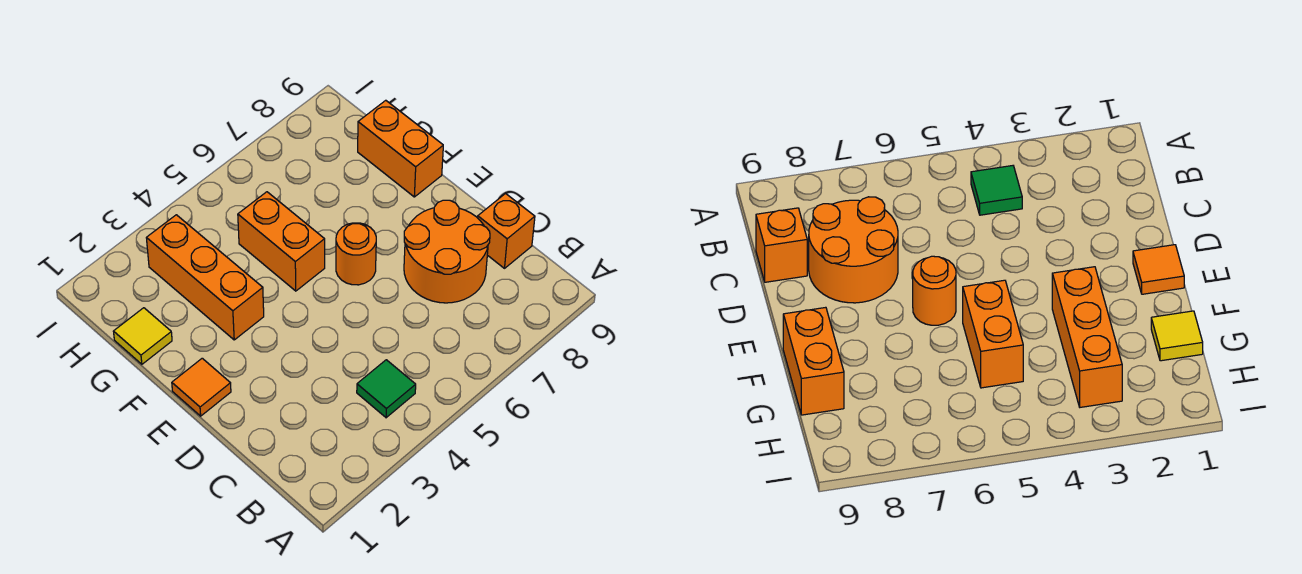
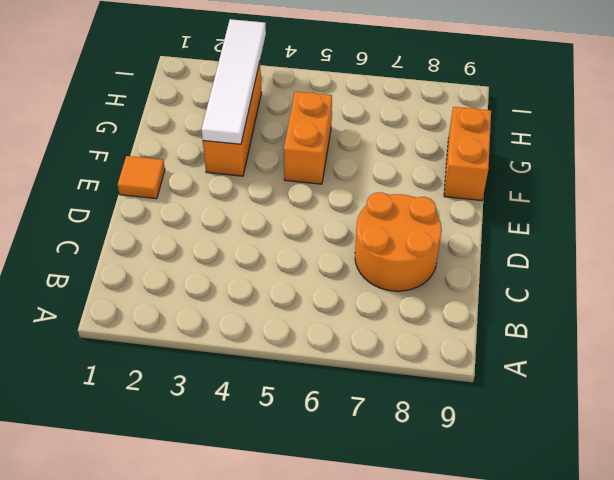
white 1x4 tile [201,19,266,144] -> none
none -> green 1x1 tile [357,360,416,418]
none -> orange 1x1 brick [478,194,535,268]

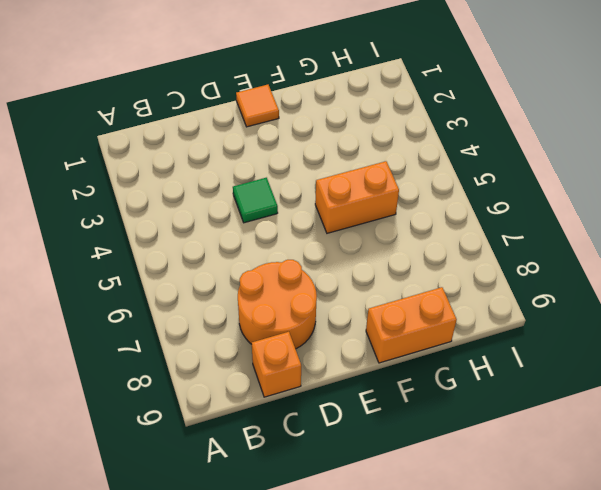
green 1x1 tile [233,178,278,223] -> green 1x1 tile moved to [357,360,416,418]
none -> orange 1x1 round brick [336,223,376,285]
none -> orange 1x3 brick [147,215,264,340]

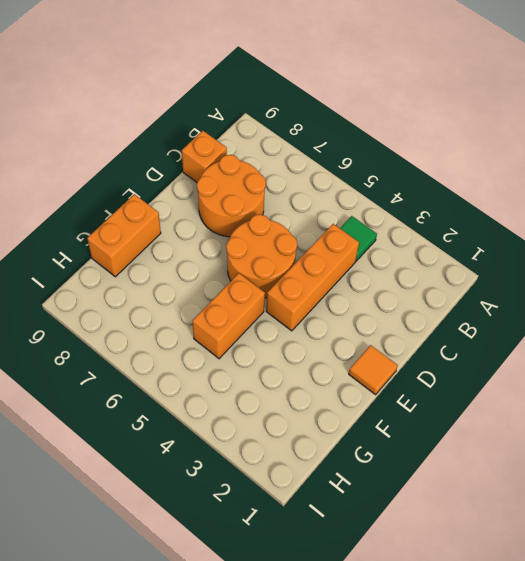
orange 1x3 brick [266,224,359,331] -> orange 1x3 brick moved to [147,215,264,340]
orange 2x2 round brick [226,215,297,298] -> orange 1x1 round brick [336,223,376,285]
none -> yellow 1x1 tile [113,308,172,364]

